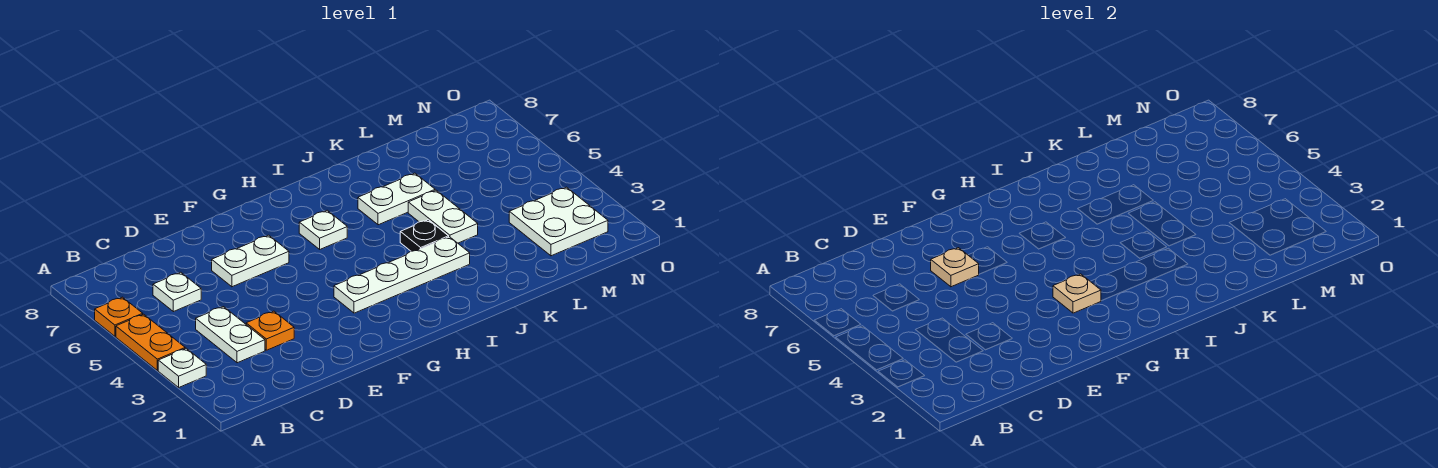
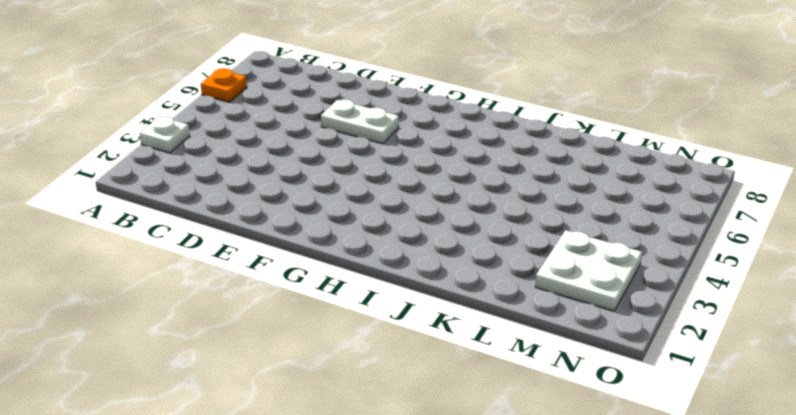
none -> orange 1x2 plate [116,314,185,370]
none -> white 1x2 plate [196,307,265,363]
none -> white 1x1 plate [153,272,201,312]

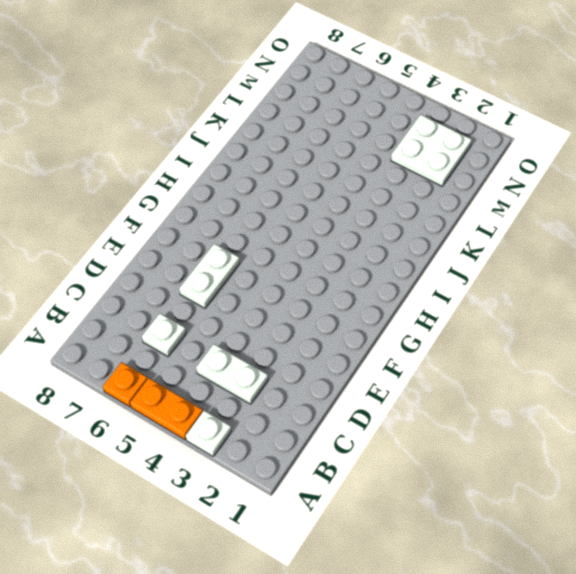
none -> orange 1x1 plate [246,311,294,350]
none -> white 1x4 plate [334,237,470,313]
none -> white 1x1 plate [299,210,347,249]

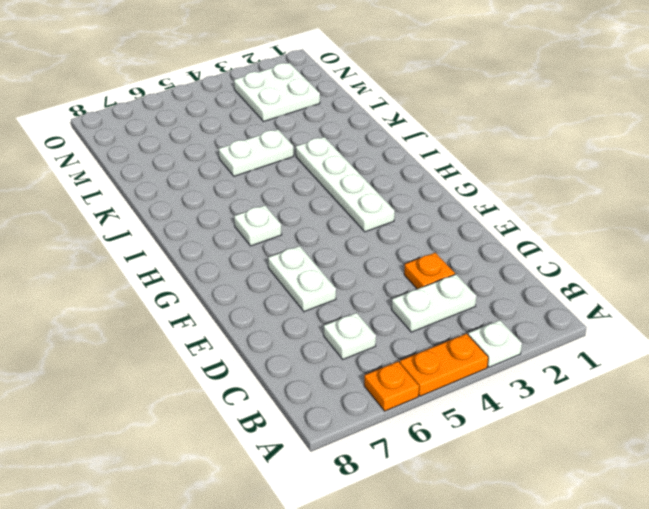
none -> black 1x1 plate [400,220,449,251]
none -> white 1x2 plate [358,173,435,225]
none -> tan 1x1 plate [931,248,979,287]

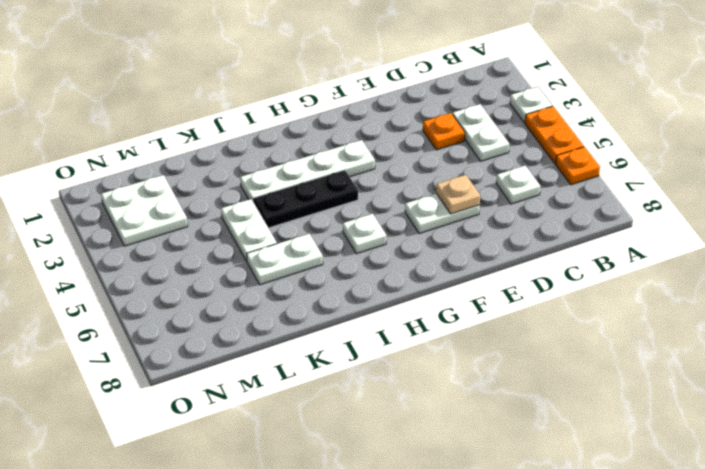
black 1x3 plate [253,170,358,228] -> black 1x1 plate [400,220,449,251]
none -> tan 1x1 plate [1053,274,1101,313]

